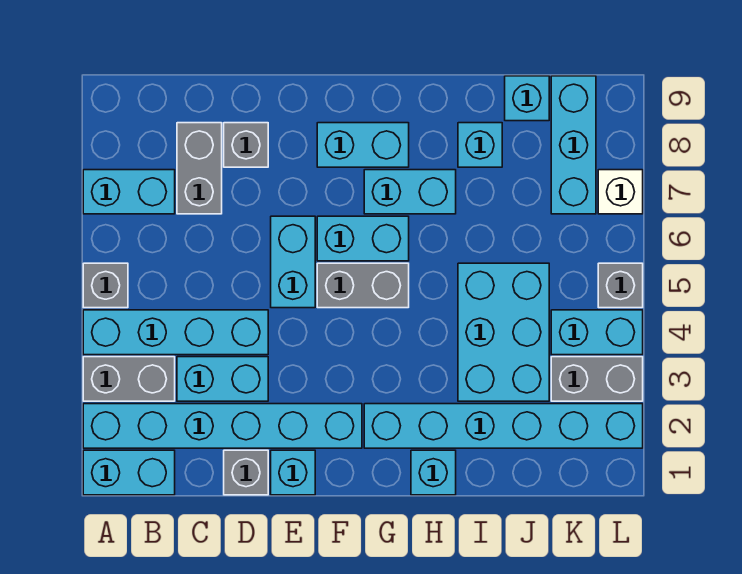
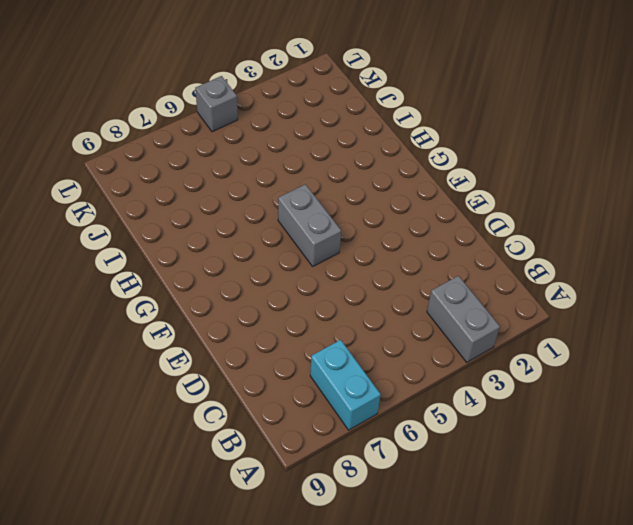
none -> cyan 1x2 brick [83,450,175,495]
none -> cyan 1x6 brick [83,404,362,448]
none -> cyan 1x4 brick [83,310,268,355]

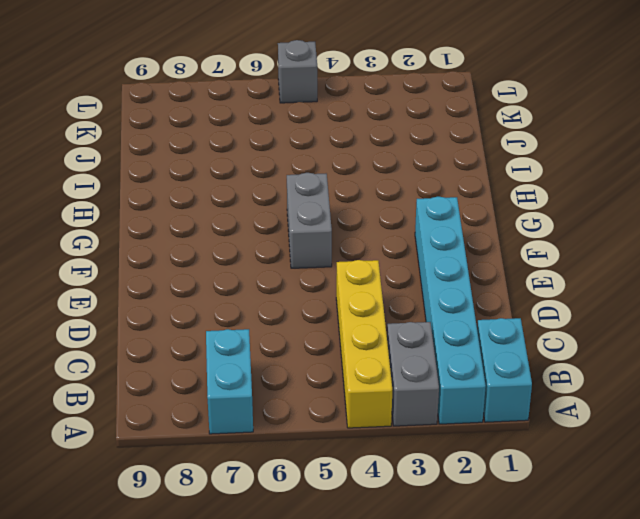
yellow 1x4 brick [336,260,392,428] -> cyan 1x4 brick [83,310,268,355]
none -> grey 1x1 brick [83,263,128,308]
none -> cyan 1x2 brick [177,357,268,401]
none -> grey 1x2 brick [177,123,222,214]

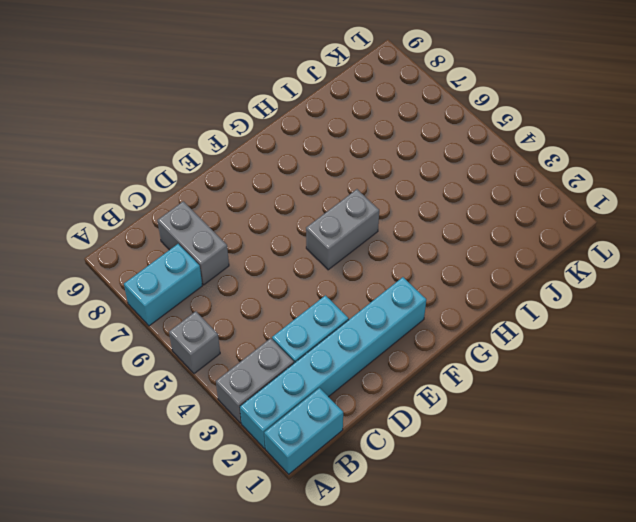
none -> cyan 1x4 brick [83,310,268,355]
none -> grey 1x1 brick [224,450,268,495]
none -> grey 1x1 brick [224,123,268,167]

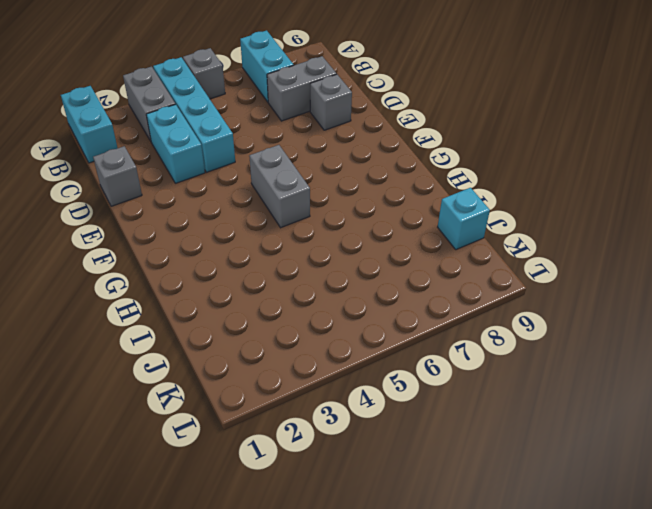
none -> cyan 1x6 brick [83,404,362,448]
none -> cyan 1x1 brick [271,450,315,495]
none -> cyan 1x2 brick [271,216,315,308]

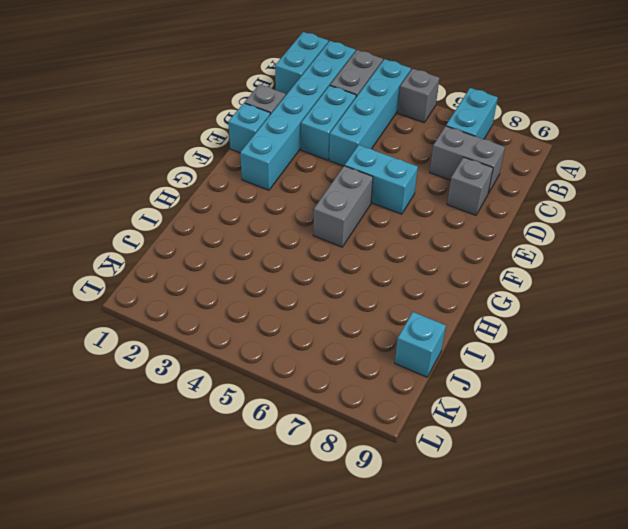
none -> cyan 1x2 brick [317,216,409,261]
none -> cyan 1x2 brick [317,123,409,167]
none -> cyan 1x6 brick [364,404,643,448]

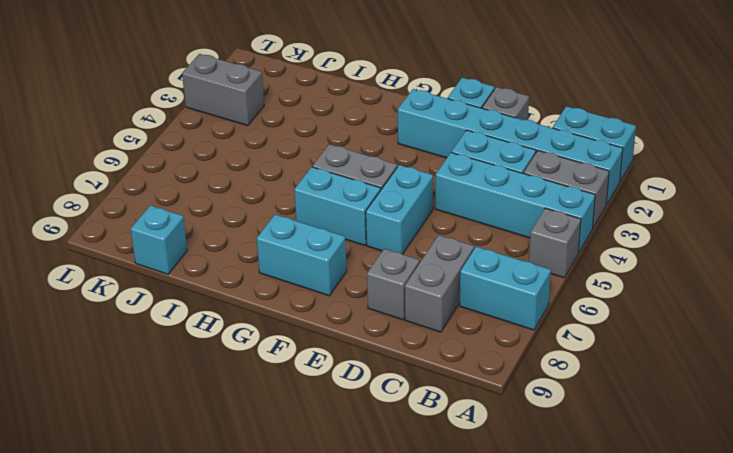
none -> cyan 1x6 brick [364,404,643,448]
none -> cyan 1x2 brick [364,170,456,214]
none -> cyan 1x1 brick [411,450,456,495]

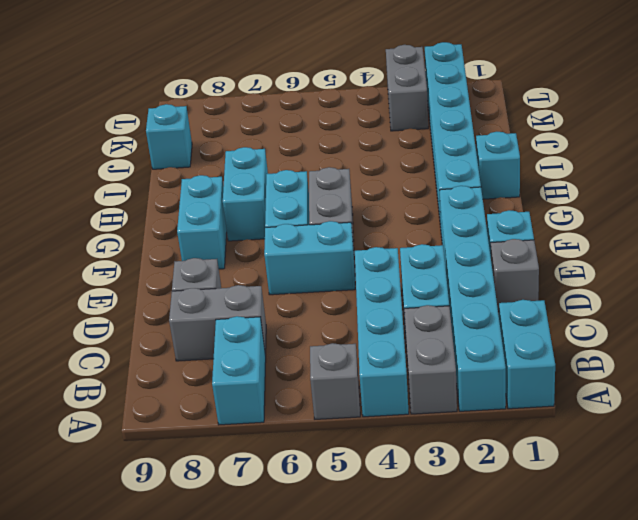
none -> cyan 2x3 brick [458,263,549,401]
none -> cyan 1x1 brick [458,123,502,167]
none -> cyan 1x2 brick [551,310,643,355]

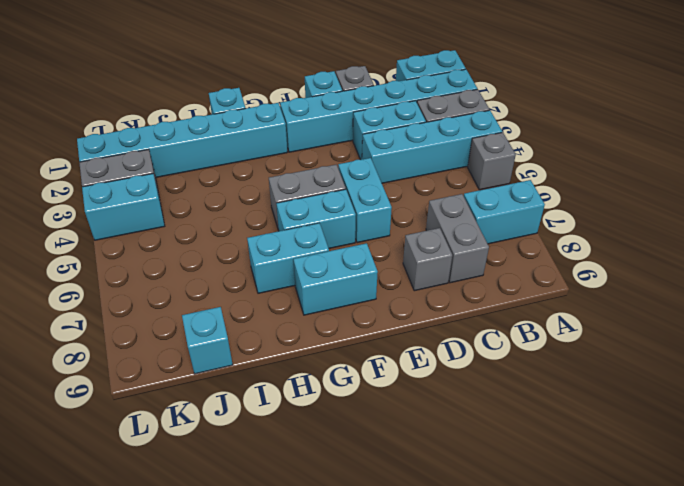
none -> cyan 2x3 brick [458,263,549,401]
none -> cyan 1x1 brick [458,123,502,167]
none -> cyan 1x3 brick [551,76,596,214]

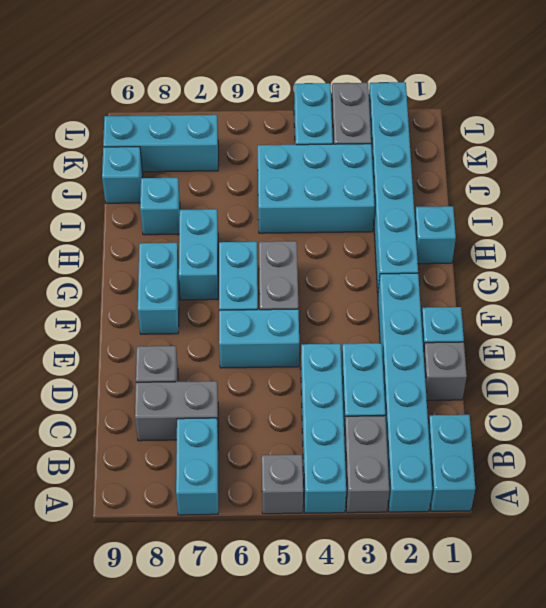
none -> grey 1x1 brick [598,263,643,308]
none -> white 1x1 brick [598,170,643,214]

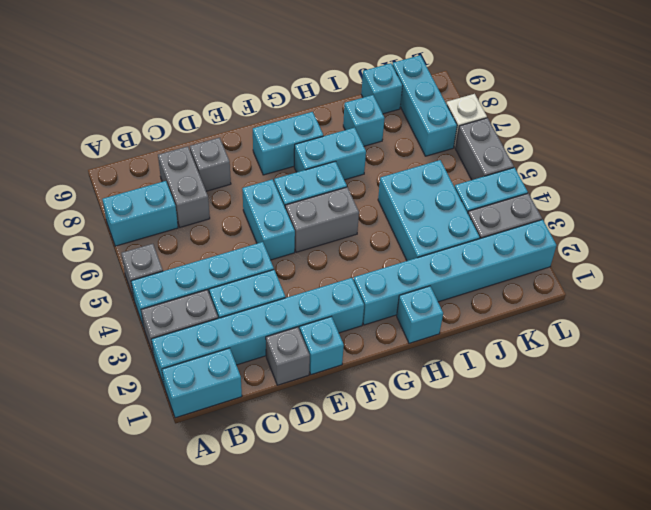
grey 1x2 brick [456,118,514,180] -> grey 1x1 brick [598,263,643,308]

